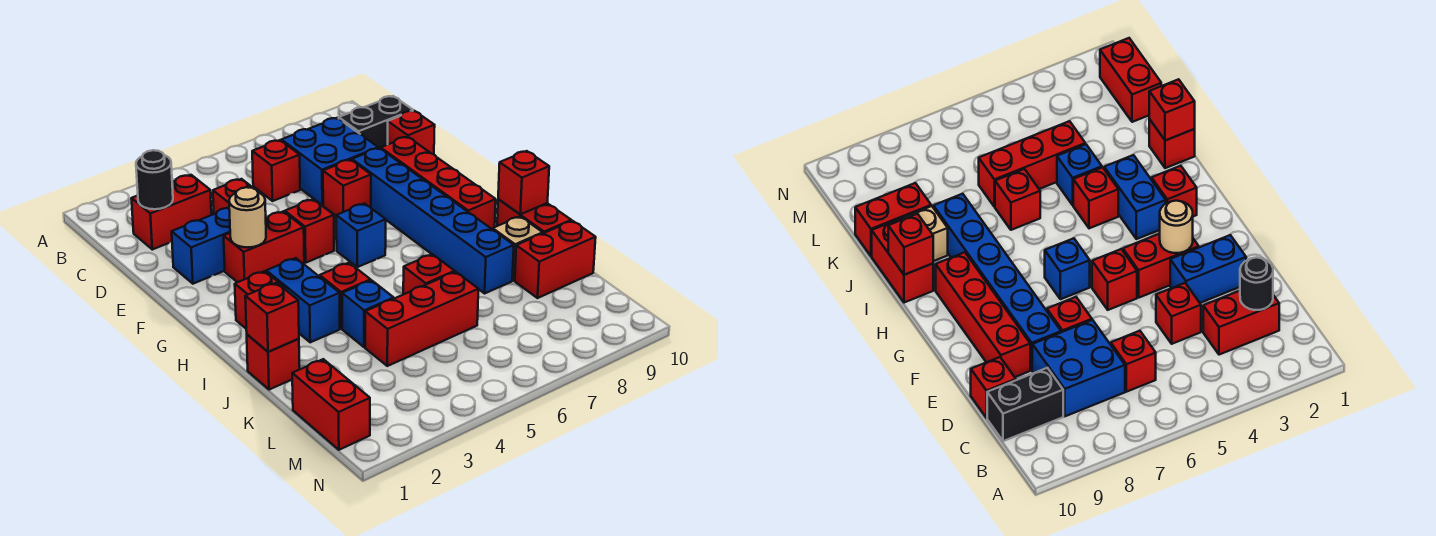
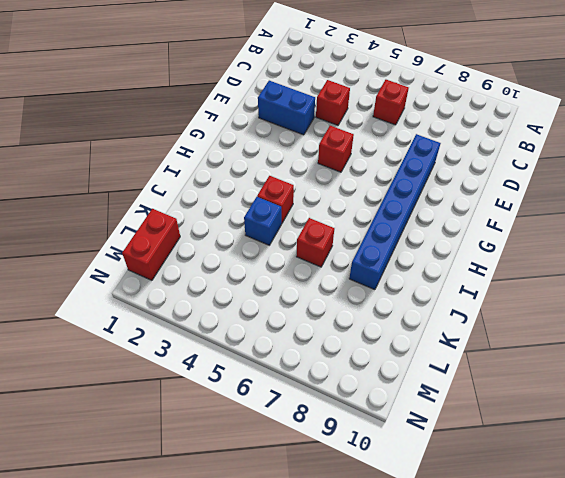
none -> red 1x2 brick [131,175,211,250]
none -> blue 2x2 brick [281,118,378,205]
none -> black 1x2 brick [339,96,413,149]

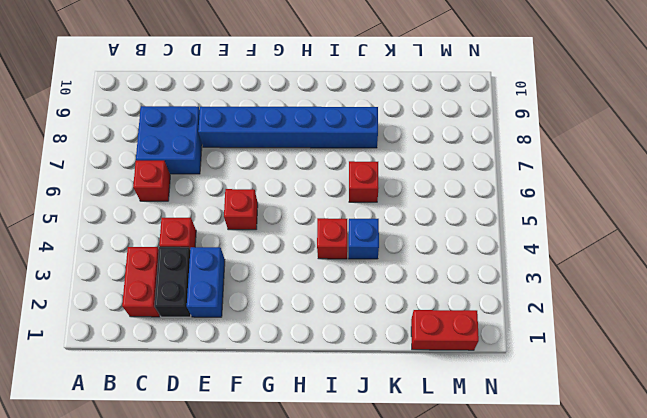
black 1x2 brick [154,247,191,317] -> black 1x2 brick moved to [339,96,413,149]
none -> red 1x1 brick [388,111,435,154]
none -> red 1x1 brick [323,160,371,215]
none -> red 1x4 brick [381,137,496,230]

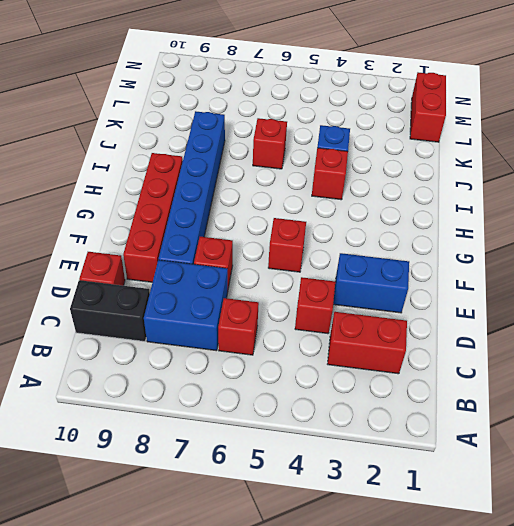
none -> red 1x2 brick [224,211,304,282]
none -> blue 1x1 brick [336,204,386,267]
none -> red 1x1 brick [235,271,286,328]

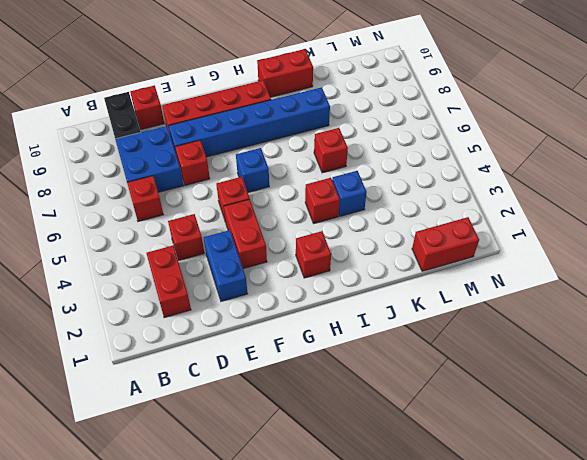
none -> blue 1x2 brick [266,258,340,342]
none -> red 1x1 brick [247,335,300,390]
none -> tan 1x1 brick [493,217,543,280]

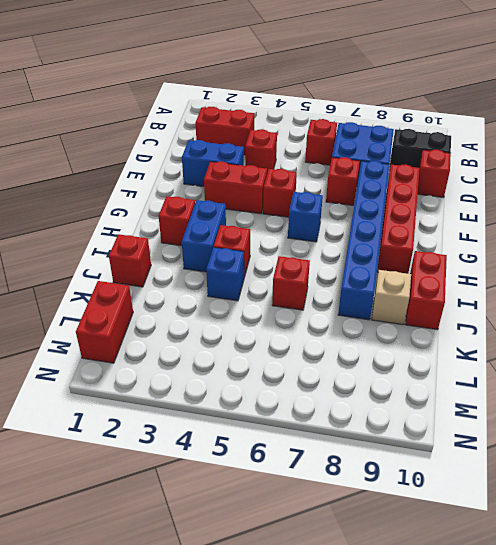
none -> red 1x3 brick [365,272,478,366]
none -> red 1x2 brick [515,221,596,298]
none -> black 1x1 round brick [136,150,173,209]

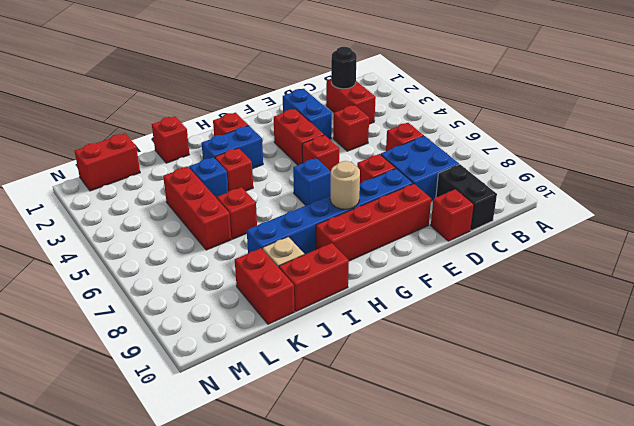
tan 1x1 round brick [330,161,360,209] -> tan 1x1 round brick moved to [229,187,266,247]
none -> red 1x1 brick [498,151,549,214]
none -> red 1x1 brick [245,283,299,352]

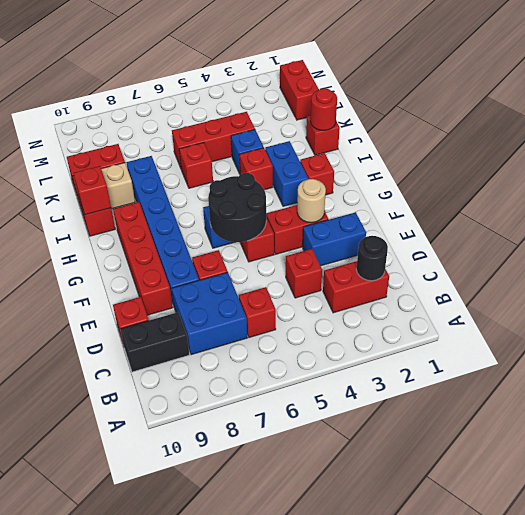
black 2x2 round brick [208,173,266,242] -> none
red 1x1 round brick [310,88,337,131] -> red 1x1 brick [245,283,299,352]

